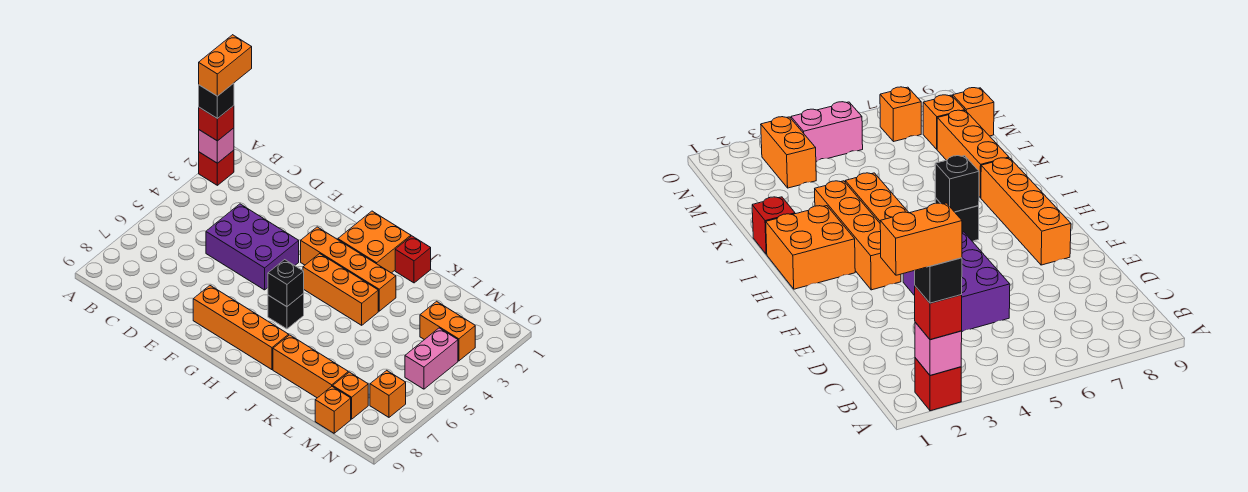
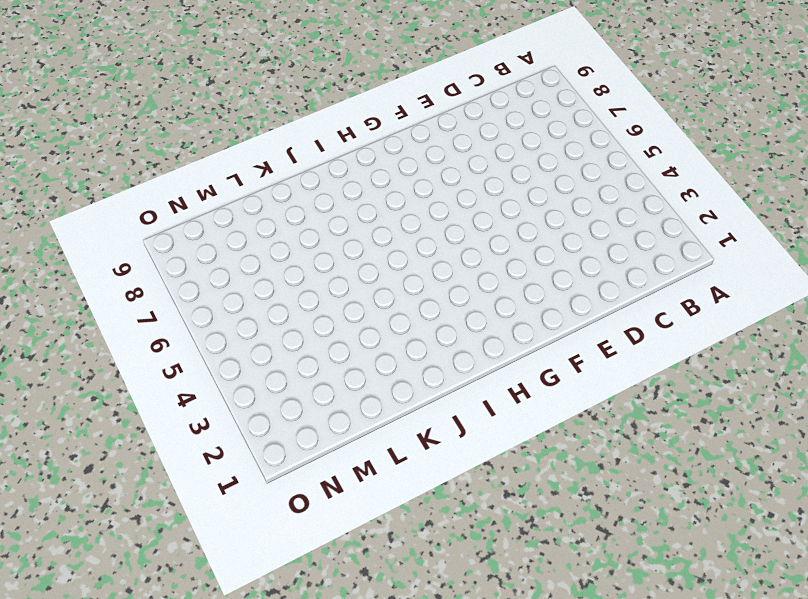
none -> red 1x1 brick [199,150,234,185]
none -> purple 2x3 brick [206,204,299,290]
none -> orange 1x4 brick [193,286,289,370]

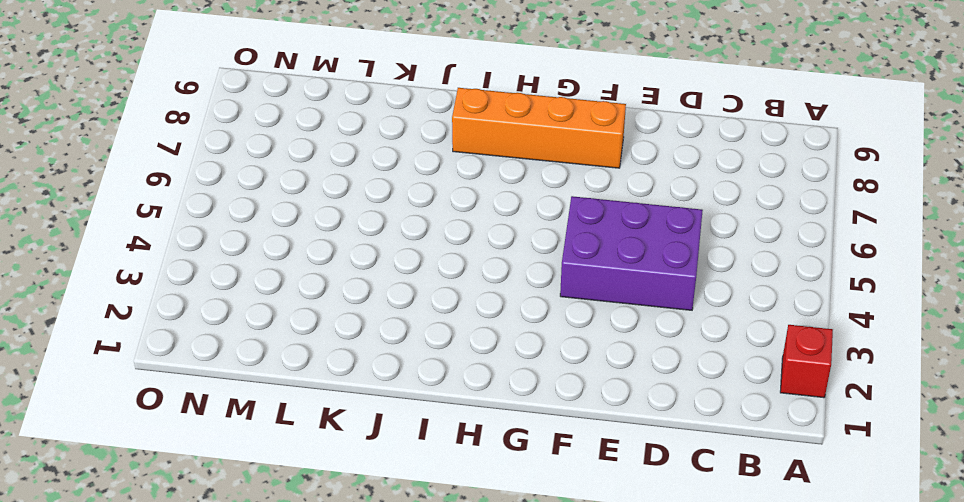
none -> orange 1x4 brick [301,227,396,311]
none -> orange 2x2 brick [338,211,411,273]
none -> orange 1x3 brick [303,254,378,325]

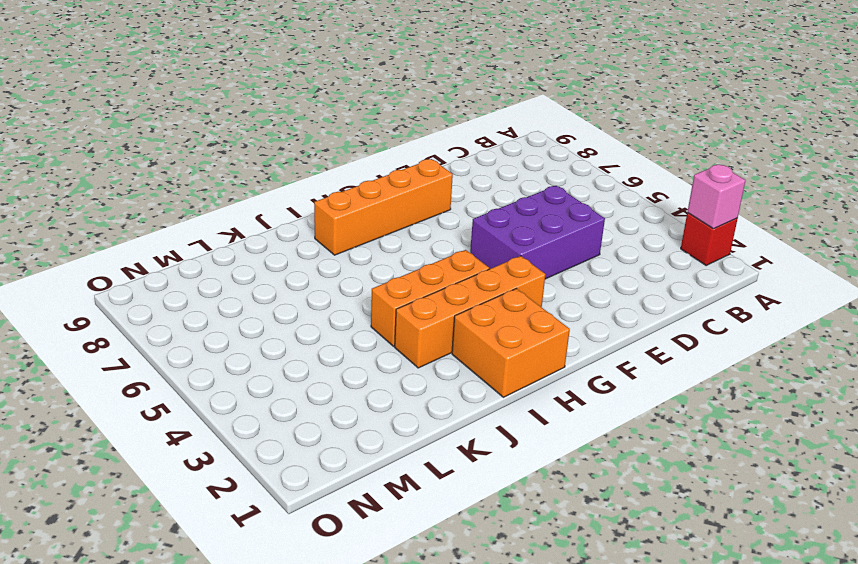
none -> black 1x1 brick [268,294,304,329]
none -> red 1x1 brick [395,236,431,283]
none -> orange 1x3 brick [273,335,348,398]

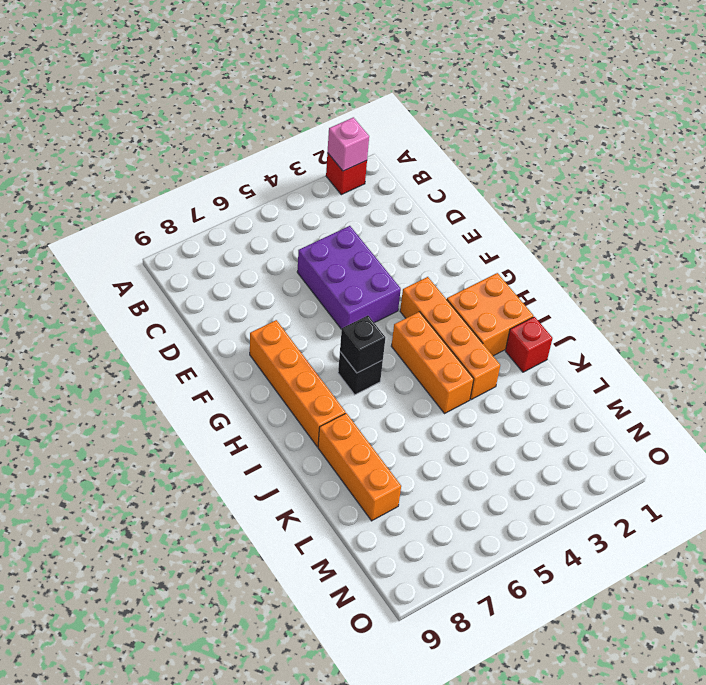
none -> orange 1x2 brick [420,301,475,361]
none -> orange 1x1 brick [333,372,368,419]
none -> orange 1x1 brick [315,386,351,433]

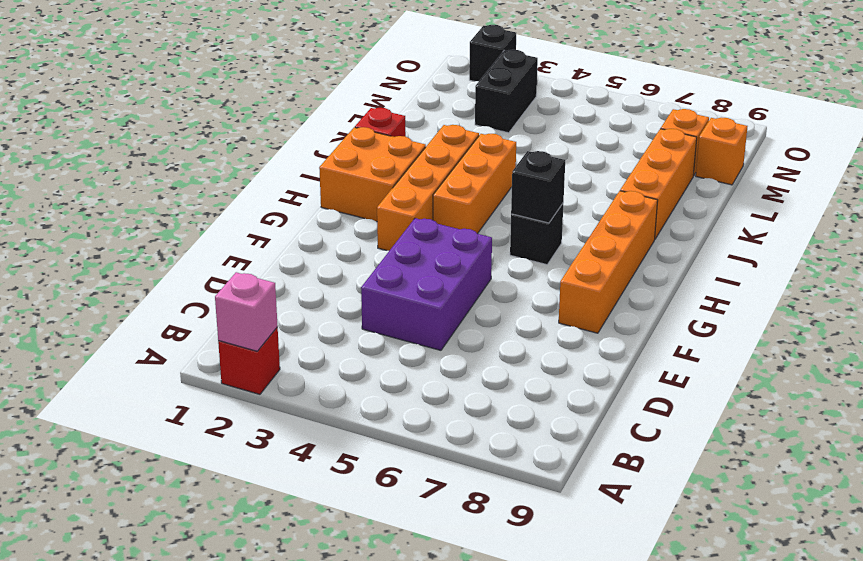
black 1x2 brick [475,50,538,133] -> orange 1x2 brick [420,301,475,361]
black 1x1 brick [469,25,516,82] -> black 1x1 brick moved to [199,83,234,119]
none -> pink 1x2 brick [405,328,458,389]
none -> orange 1x1 brick [370,370,406,417]
none -> red 1x1 brick [199,106,234,141]

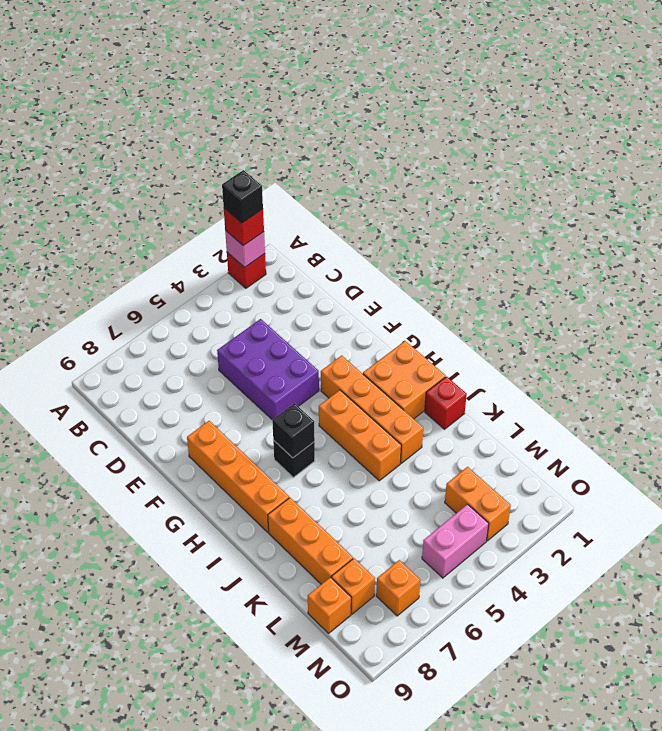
none -> orange 1x2 brick [199,35,252,96]

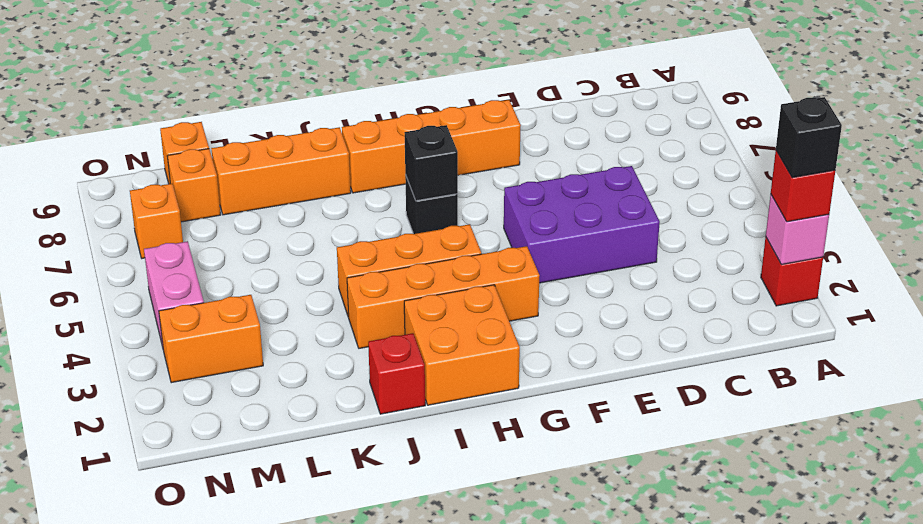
none -> orange 1x2 brick [199,35,252,96]

